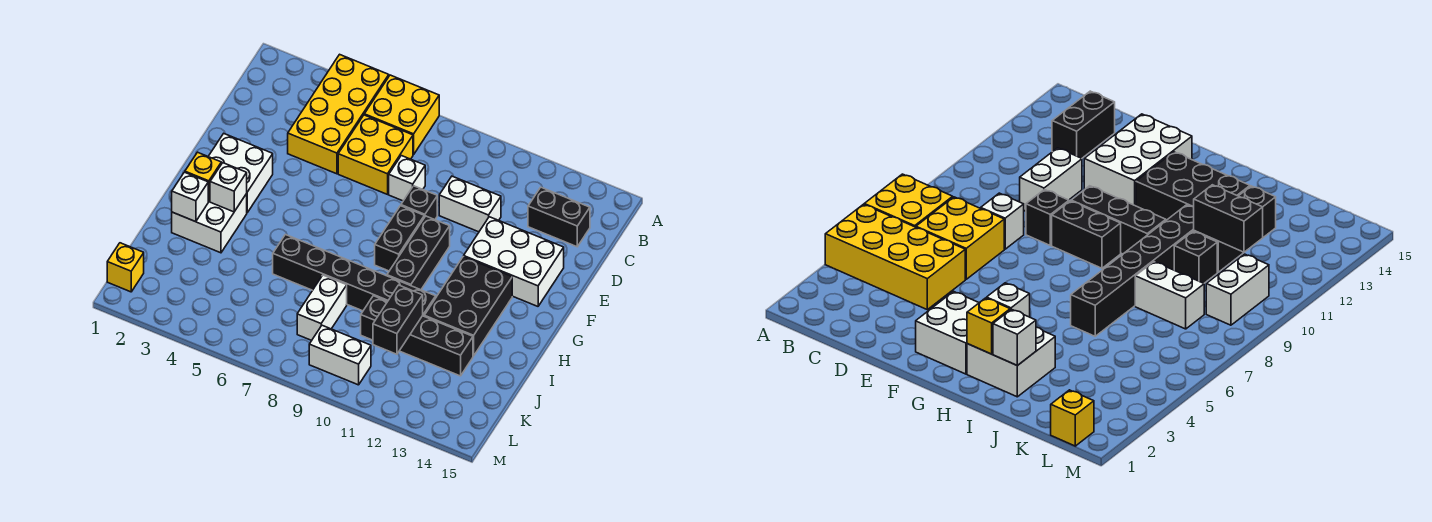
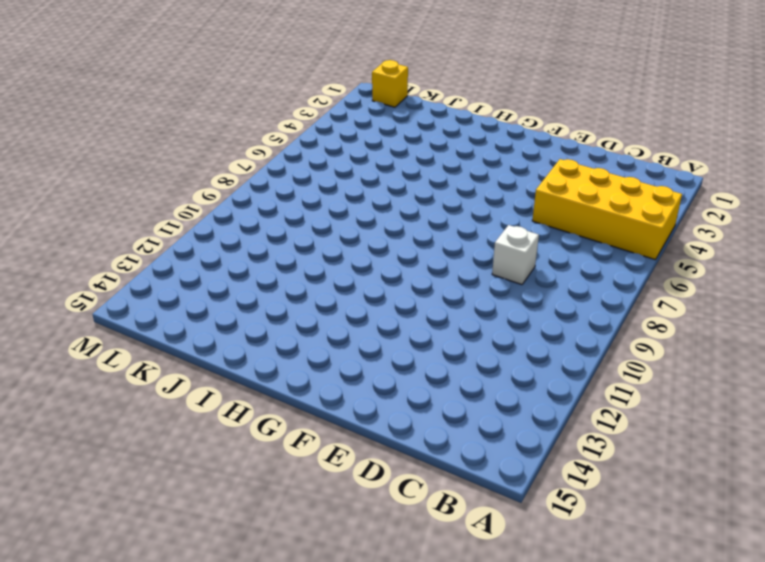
none -> yellow 2x2 brick [364,75,439,155]
none -> yellow 2x2 brick [338,115,413,194]
none -> black 1x2 brick [528,187,590,247]

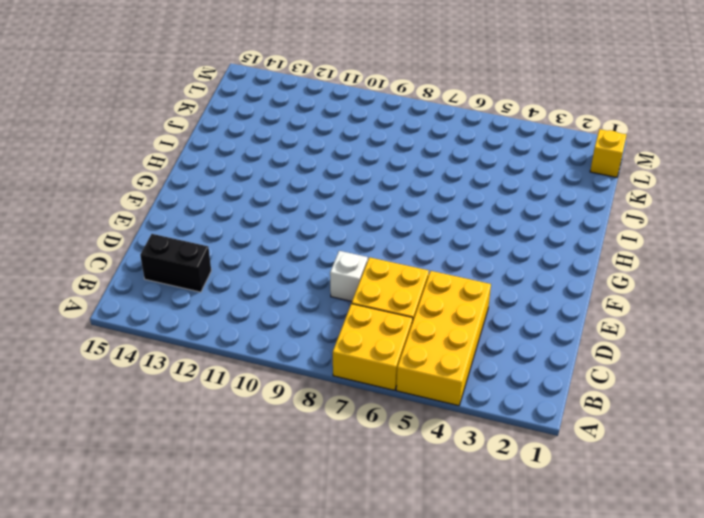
none -> white 1x2 brick [439,176,501,232]
none -> black 1x1 brick [401,186,437,220]
none -> white 2x3 brick [464,217,564,306]

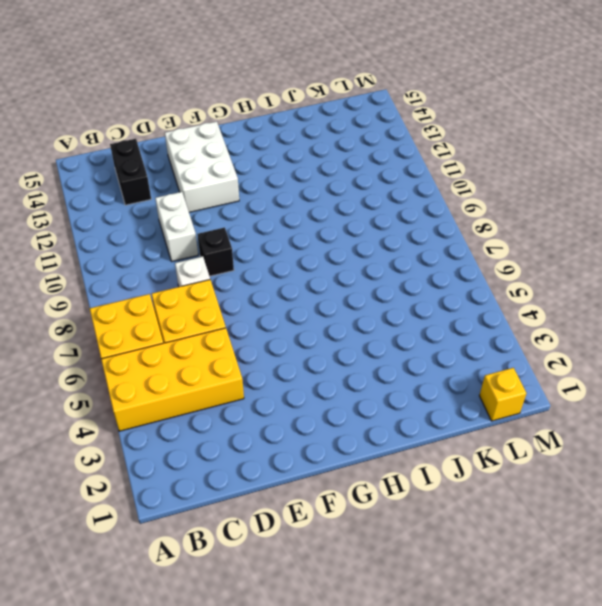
none -> white 2x2 brick [208,134,273,213]
none -> black 1x2 brick [375,206,424,271]
none -> black 1x3 brick [387,216,450,290]

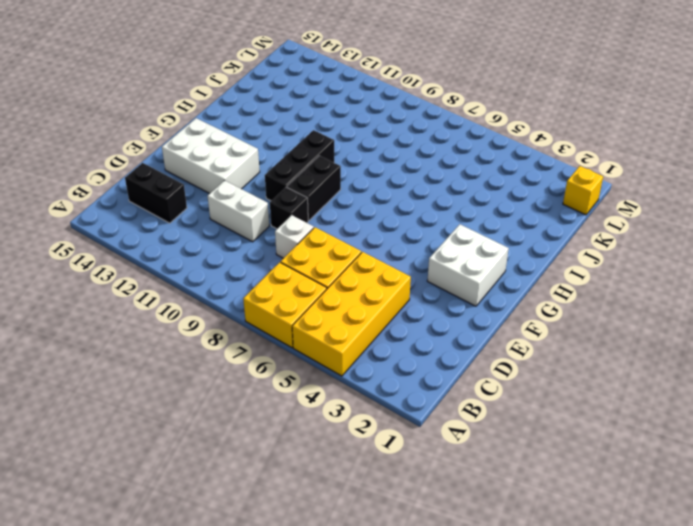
none -> black 2x3 brick [424,257,512,356]
none -> white 2x2 brick [172,194,247,253]
none -> black 1x6 brick [273,235,436,316]

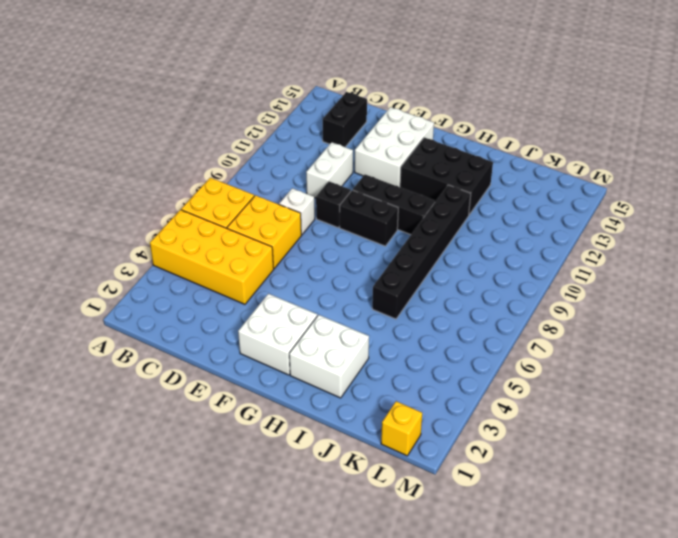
none -> white 1x2 brick [297,275,347,340]
none -> black 1x1 brick [361,296,388,340]
none -> black 1x3 brick [400,316,473,376]

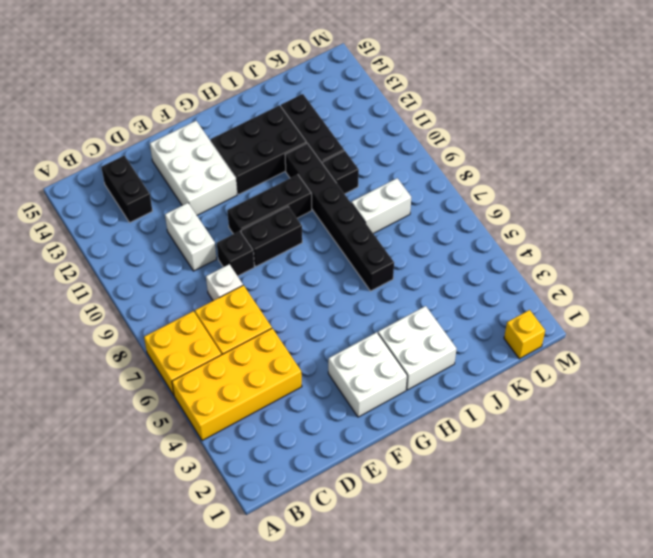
none -> white 1x2 brick [309,325,371,385]
none -> yellow 1x1 brick [185,152,221,202]
none -> white 1x1 brick [210,163,247,212]

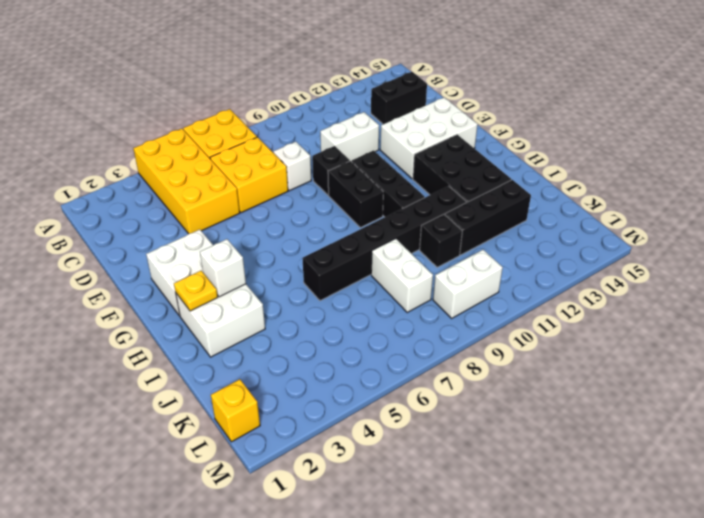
yellow 1x1 plate [174,271,218,311] -> yellow 1x1 brick [185,152,221,202]
none -> white 1x1 brick [172,172,208,222]
none -> black 1x2 brick [373,285,423,354]

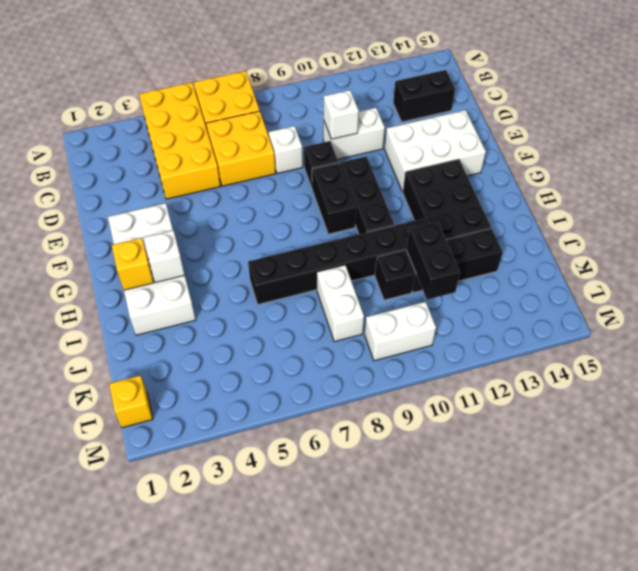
white 1x1 brick [324,90,359,139] -> white 1x1 brick moved to [172,172,208,222]

